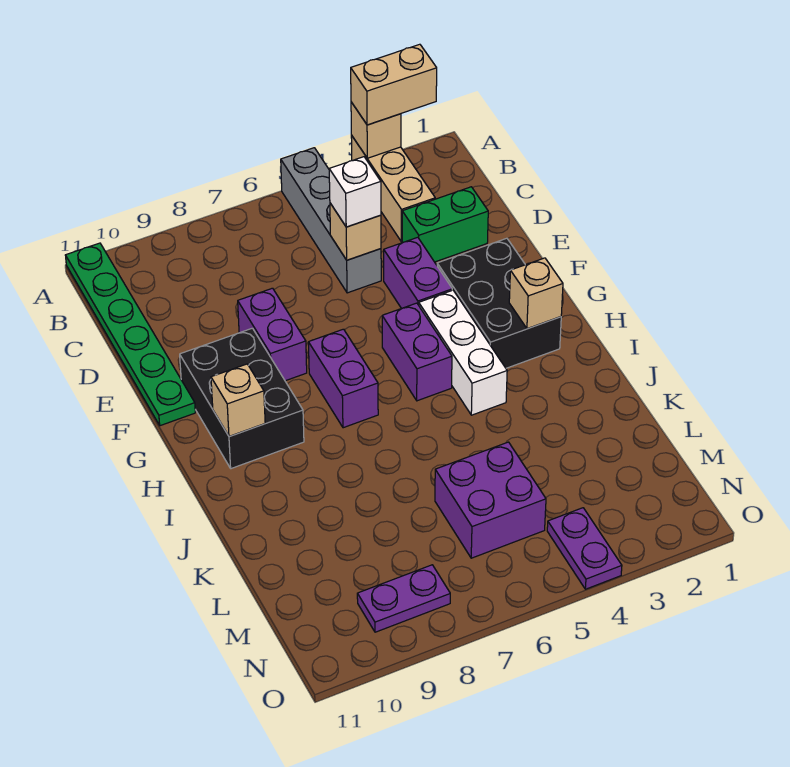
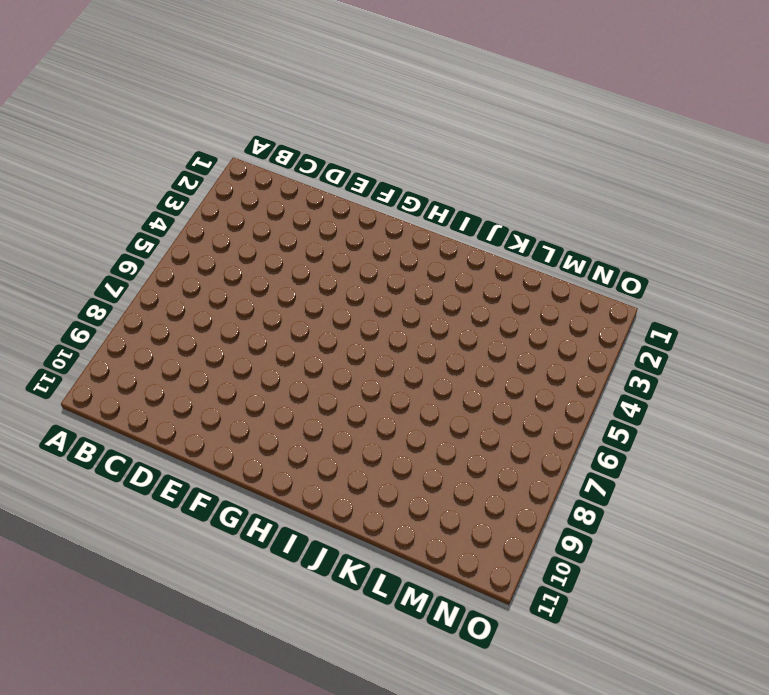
none -> tan 1x3 brick [351,135,435,242]
none -> grey 1x4 brick [281,148,381,293]
none -> green 1x6 plate [66,243,195,426]

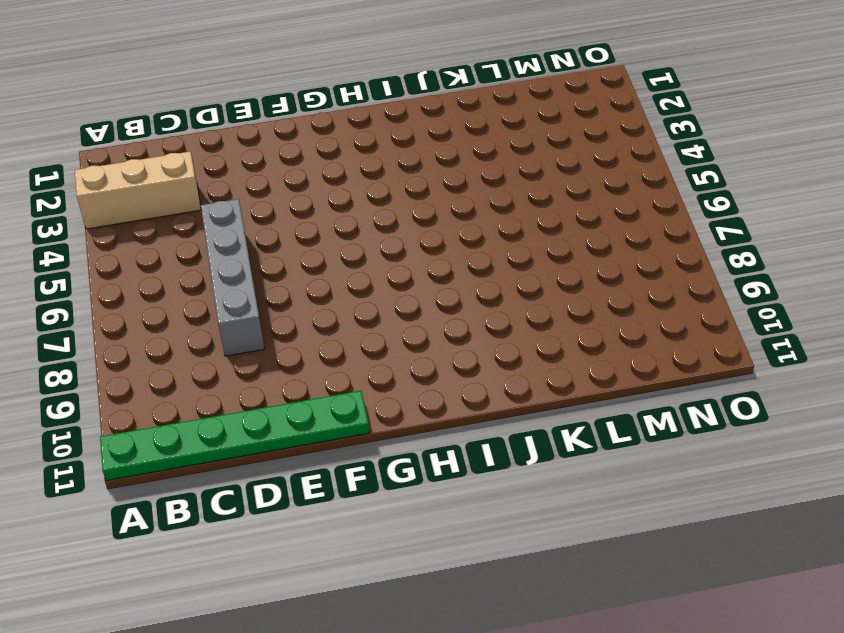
grey 1x4 brick [200,199,265,356] -> grey 1x4 brick turned to [281,148,381,293]
none -> green 1x2 brick [402,187,488,262]
none -> purple 1x2 brick [384,237,452,309]
none -> purple 1x2 brick [238,288,307,381]

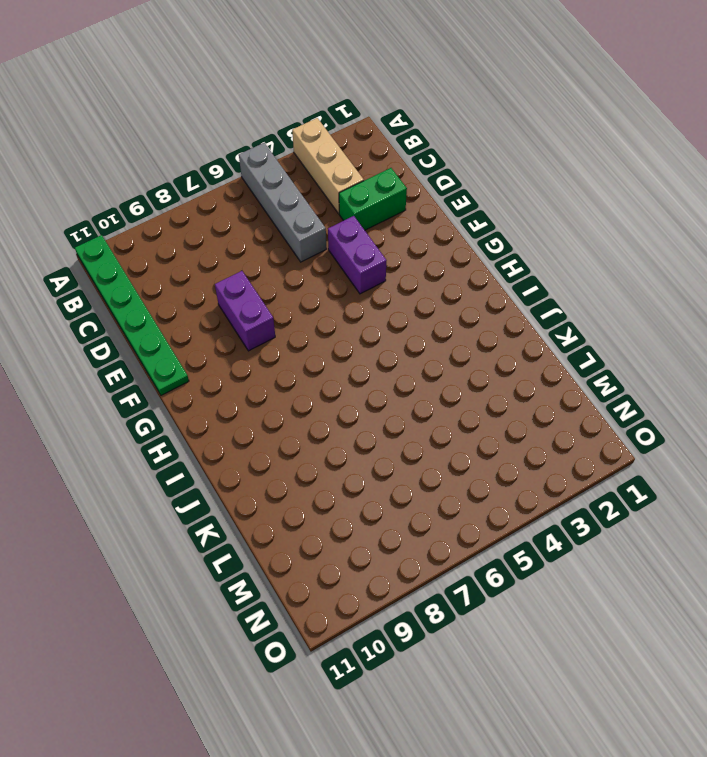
none -> black 2x3 brick [437,238,561,368]
none -> black 2x3 brick [180,328,304,469]
none -> white 1x3 brick [419,290,507,415]

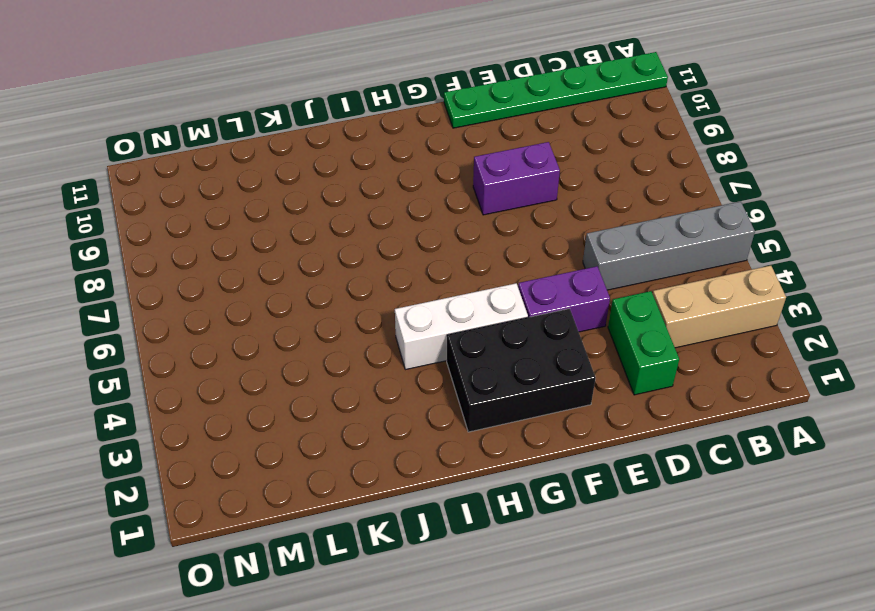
none -> black 2x3 brick [180,328,304,469]
none -> purple 1x2 brick [382,303,452,401]
none -> purple 1x2 brick [308,329,378,428]

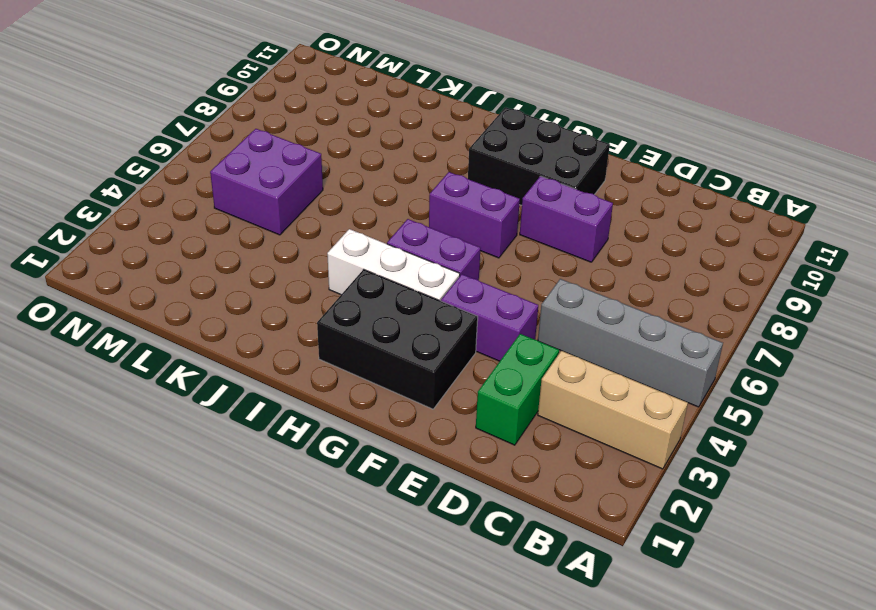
none -> green 1x6 plate [66,243,195,426]
none -> purple 1x2 plate [547,508,622,589]
none -> purple 1x2 plate [357,565,450,632]

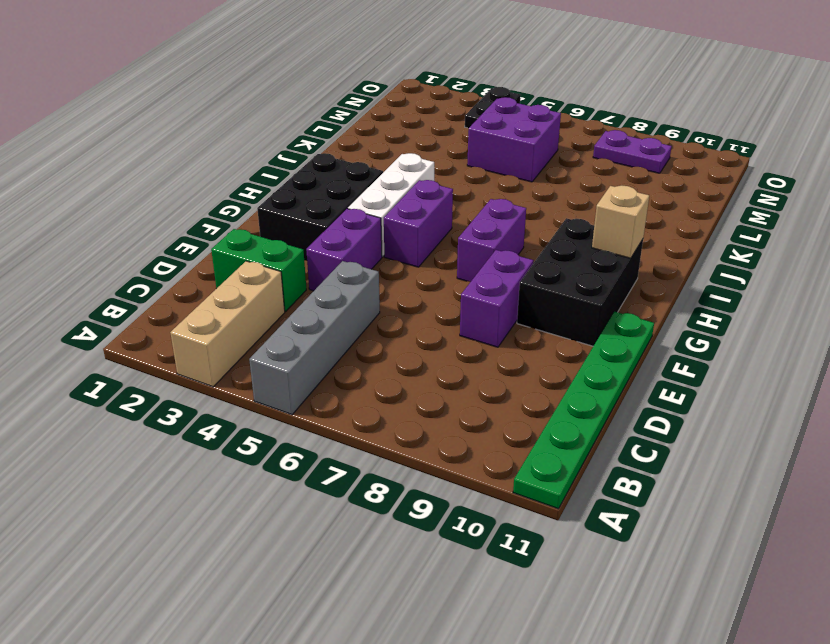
black 1x2 plate [465,87,521,128] -> purple 1x2 plate [547,508,622,589]
none -> tan 1x1 brick [351,102,401,158]
none -> tan 1x1 brick [330,203,381,260]
none -> tan 1x1 brick [509,258,563,329]

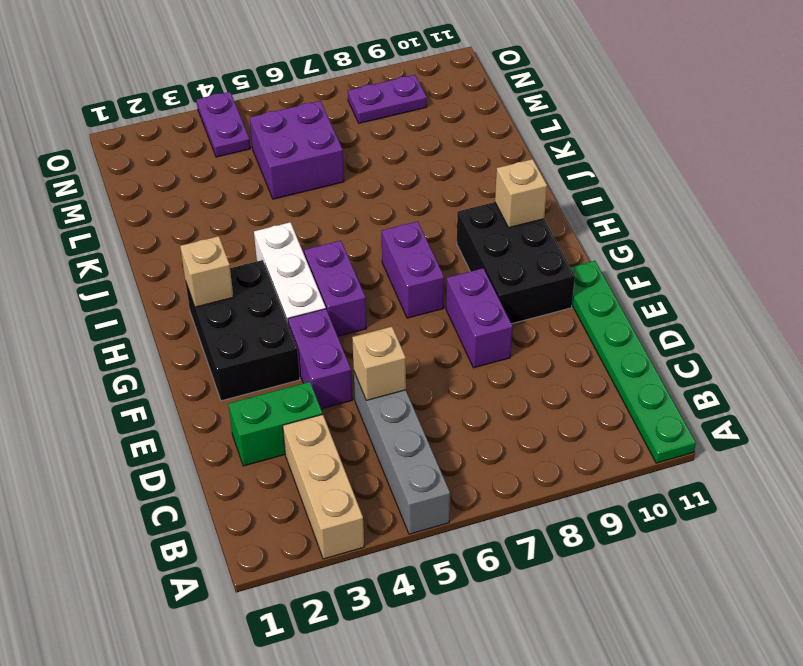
none -> tan 1x1 brick [351,102,401,158]
none -> tan 1x2 brick [351,44,437,125]
none -> white 1x1 brick [329,157,381,227]

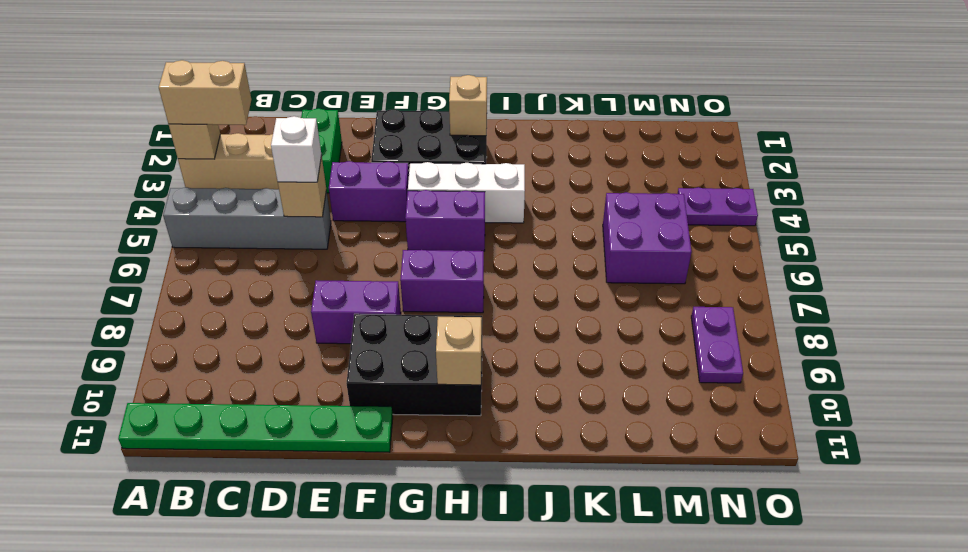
tan 1x2 brick [159,60,252,125] -> tan 1x2 brick turned to [351,44,437,125]

